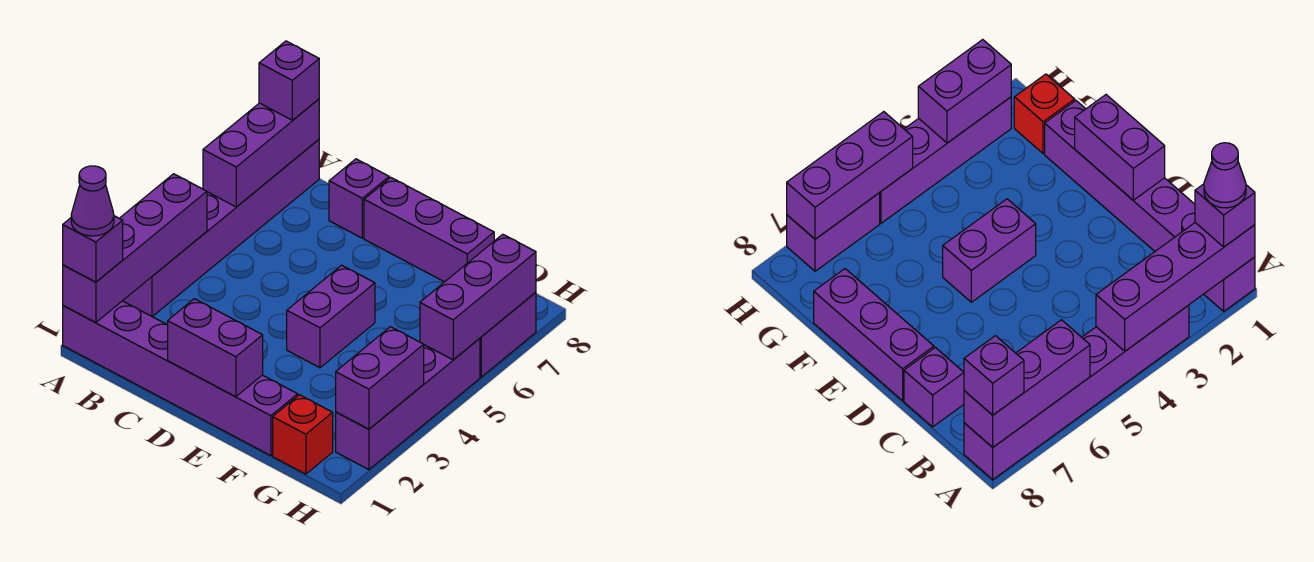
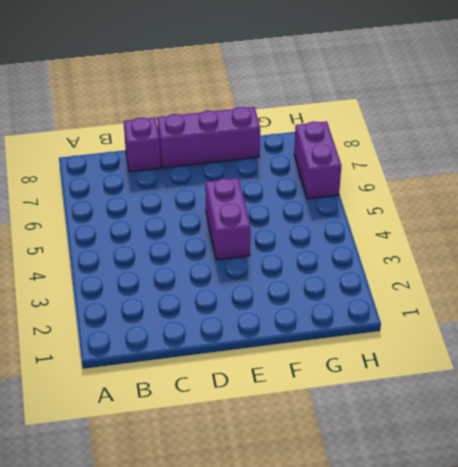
none -> purple 1x6 brick [63,301,298,456]
none -> purple 1x6 brick [123,140,319,317]
none -> red 1x1 brick [273,395,333,474]

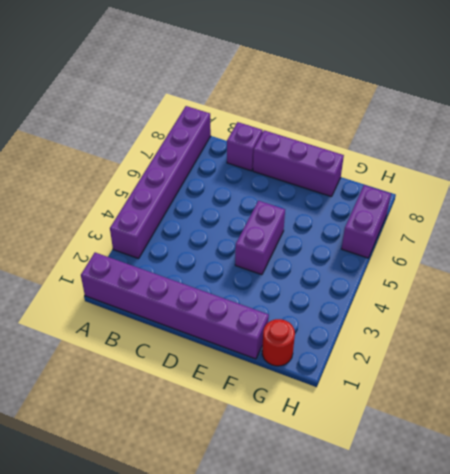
red 1x1 round brick [262,319,295,366] -> red 1x1 brick [273,395,333,474]
none -> purple 1x4 brick [336,338,480,470]
none -> purple 1x4 brick [63,174,207,322]
none -> purple 1x3 brick [203,99,319,207]

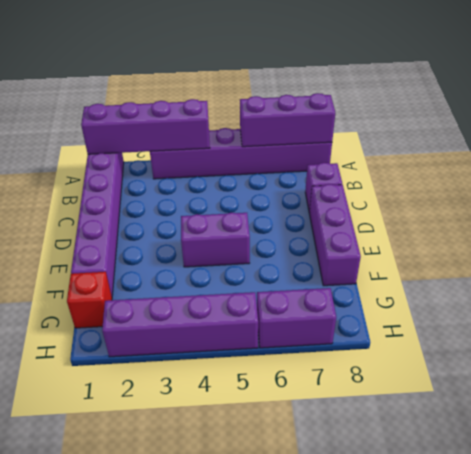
none -> purple 1x2 brick [168,299,263,397]
none -> purple 1x2 brick [336,327,424,429]
none -> purple 1x3 brick [420,234,536,360]

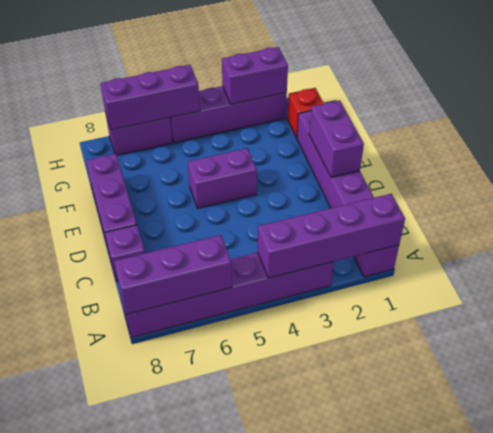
none -> purple 1x1 brick [63,216,123,282]
none -> purple 1x1 brick [259,41,319,120]
none -> purple 1x1 cone [71,166,114,236]

